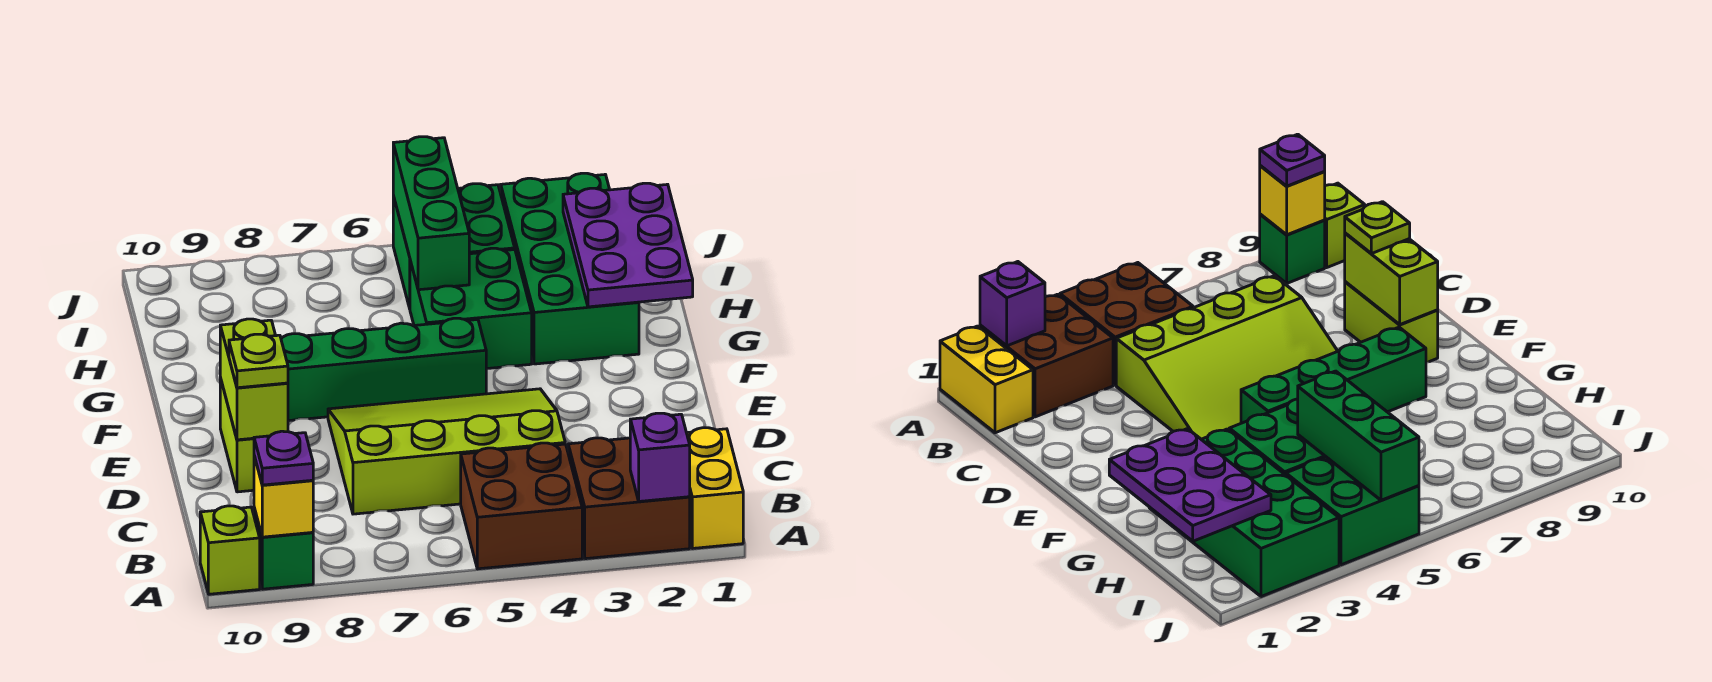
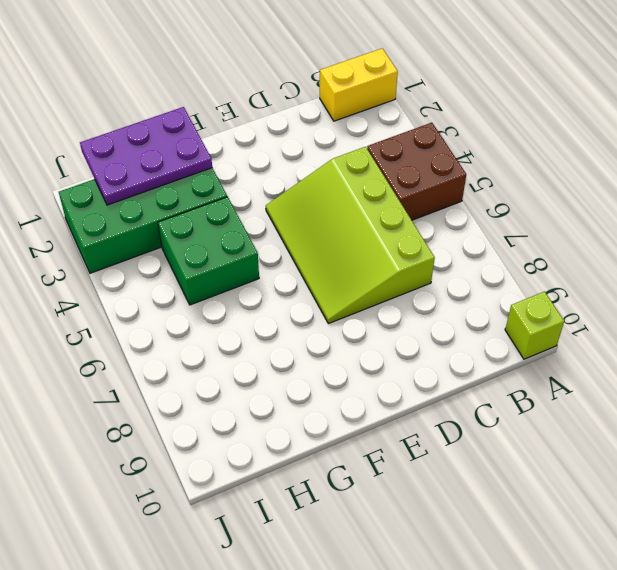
none -> brown 2x2 brick [568,438,690,559]
none -> green 1x1 brick [254,508,313,589]
none -> lime 1x2 brick [220,378,254,492]

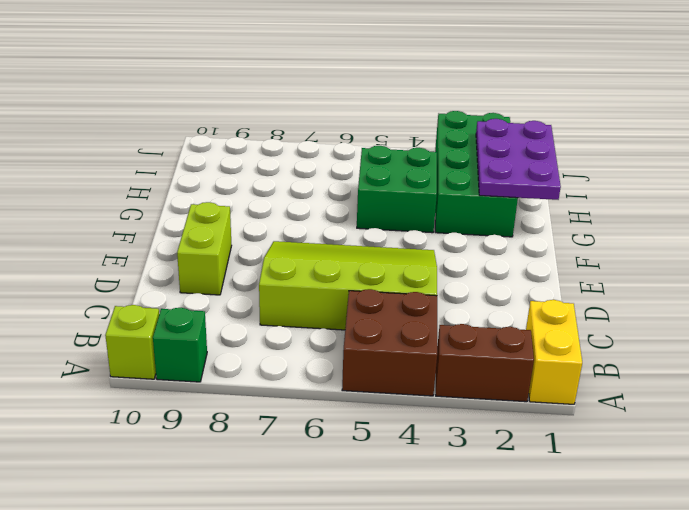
brown 1x2 brick [436,324,534,402] -> brown 2x2 brick [568,438,690,559]
none -> green 1x4 brick [281,318,486,421]
none -> green 2x2 brick [393,184,515,308]
none -> purple 1x1 brick [630,413,690,501]

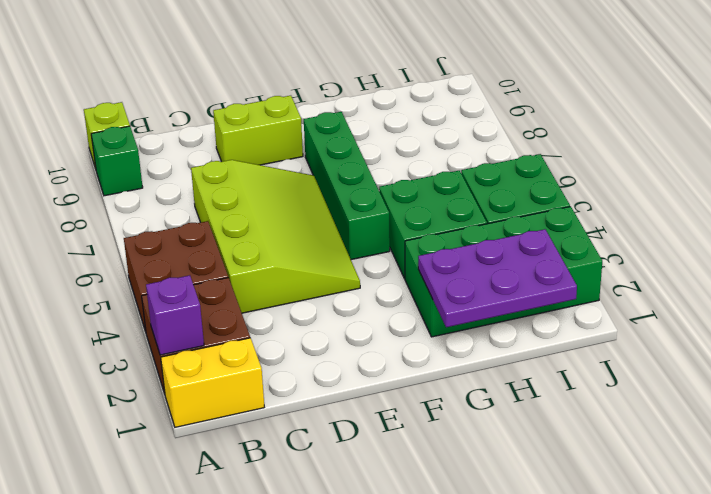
none -> yellow 1x1 brick [254,456,313,537]
none -> lime 1x2 brick [220,319,288,440]
none -> green 1x3 brick [393,137,469,290]

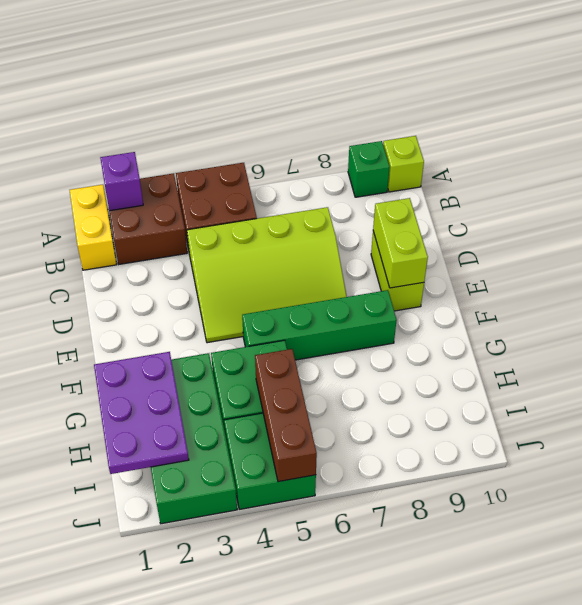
brown 1x3 brick [255,349,317,482] -> green 1x3 brick [393,137,469,290]
none -> yellow 1x1 brick [254,456,313,537]
none -> purple 1x1 plate [254,431,313,485]
none -> lime 1x1 plate [229,334,288,388]

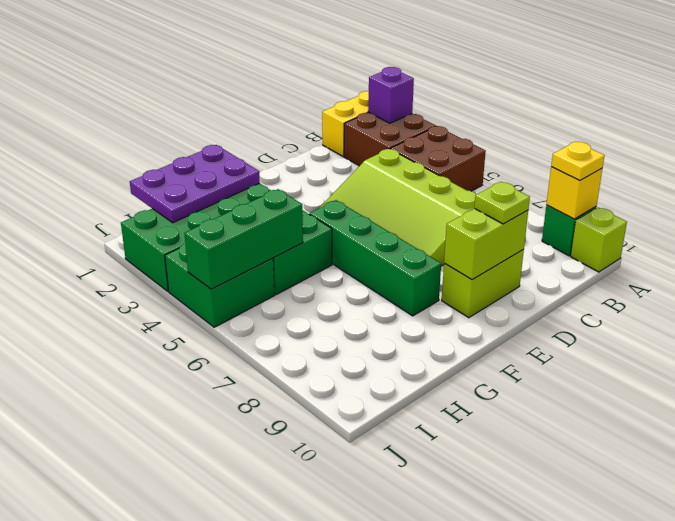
yellow 1x1 plate [551,142,605,180] -> purple 1x1 plate [254,431,313,485]

